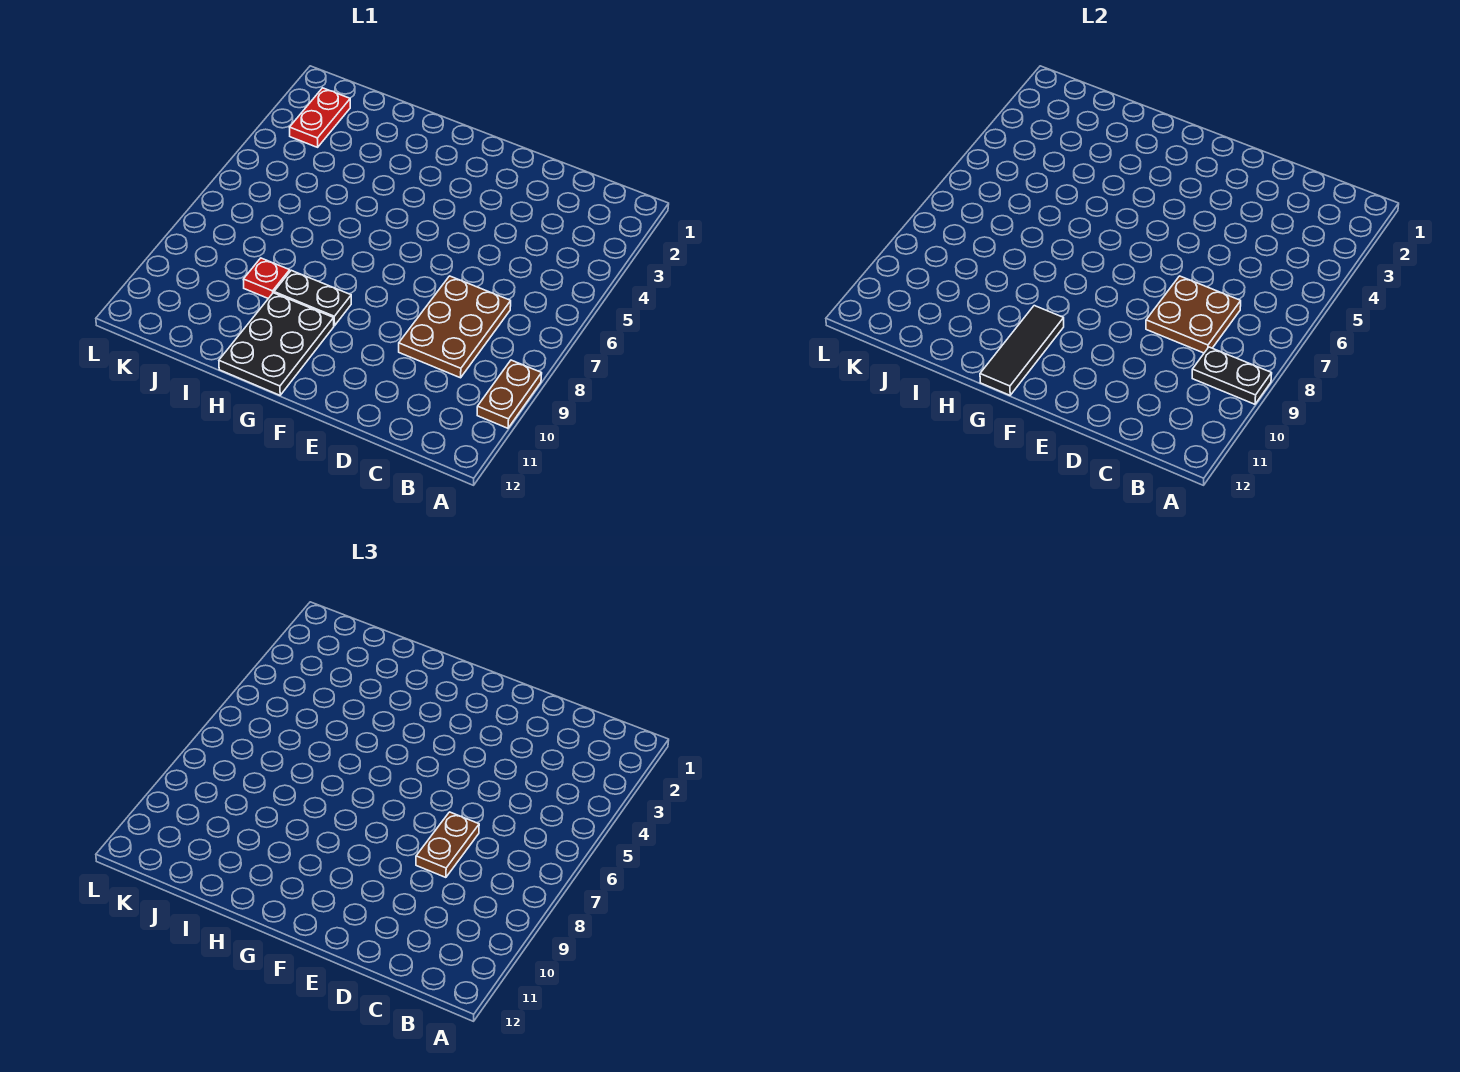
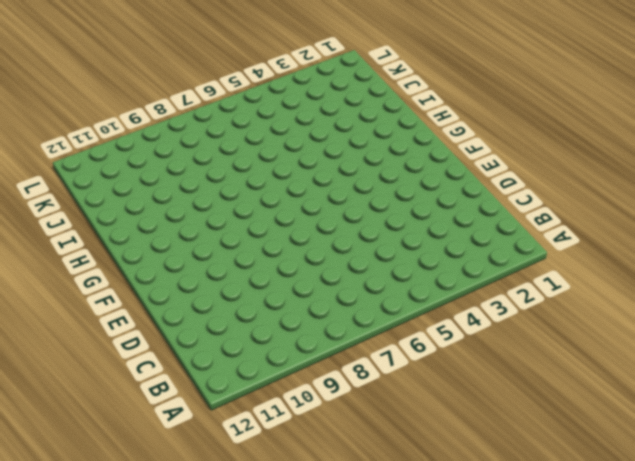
none -> brown 1x2 plate [477,360,542,428]
none -> brown 2x3 plate [399,276,511,378]

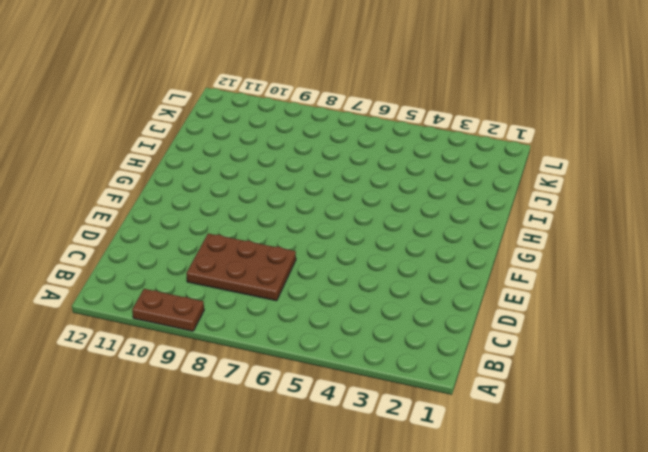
none -> black 1x2 plate [274,270,351,326]
none -> black 2x3 plate [219,293,334,395]

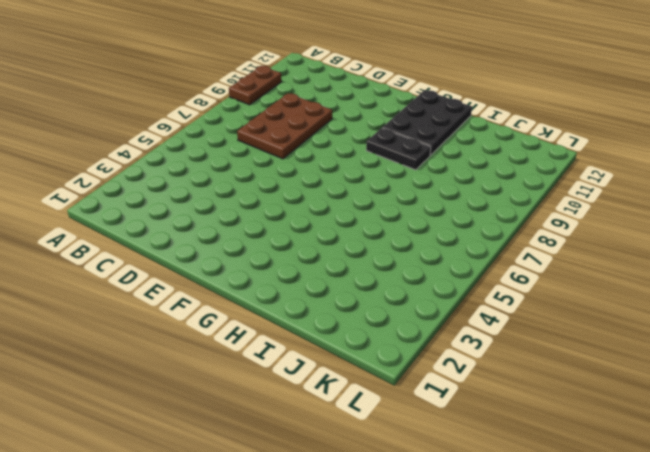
none -> red 1x1 plate [243,258,290,299]
none -> red 1x2 plate [290,88,350,147]

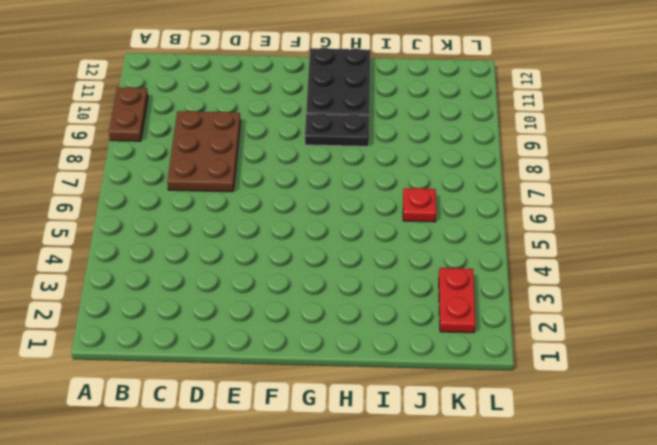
red 1x1 plate [403,188,436,222] -> red 1x1 plate moved to [243,258,290,299]
none -> black 1x2 plate [1192,347,1272,404]
none -> brown 2x2 plate [1146,276,1241,353]

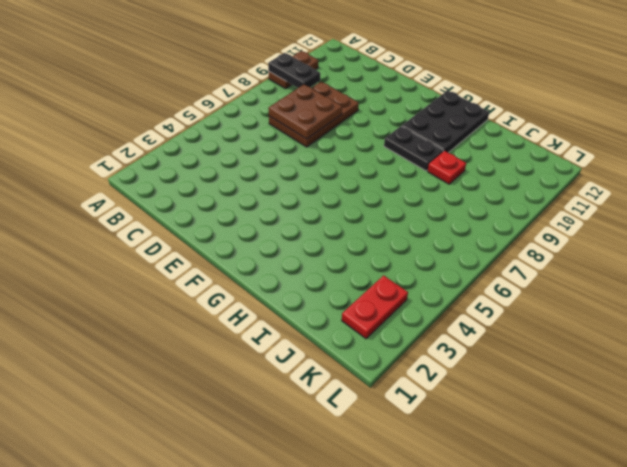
none -> black 1x3 tile [980,306,1064,395]
none -> brown 1x2 plate [416,812,479,877]

